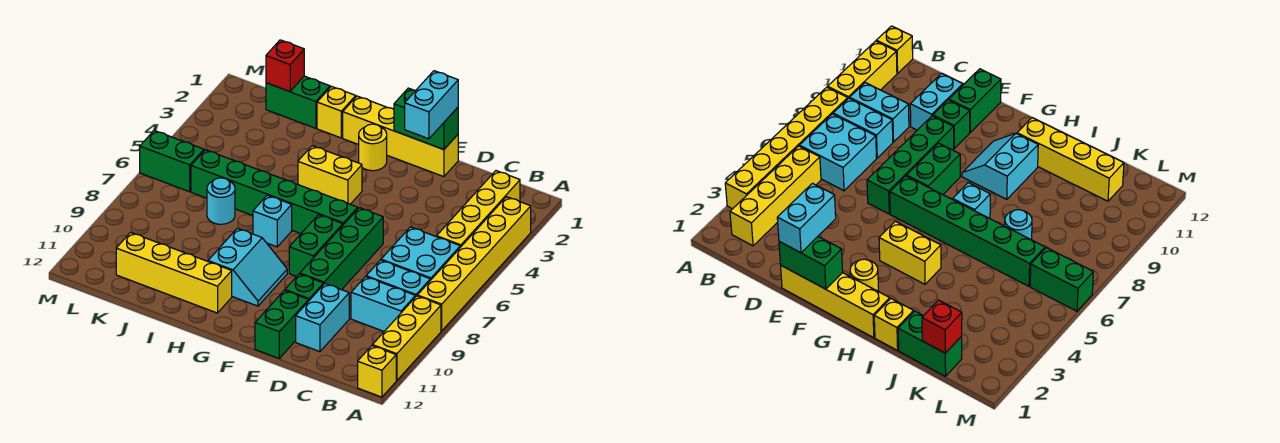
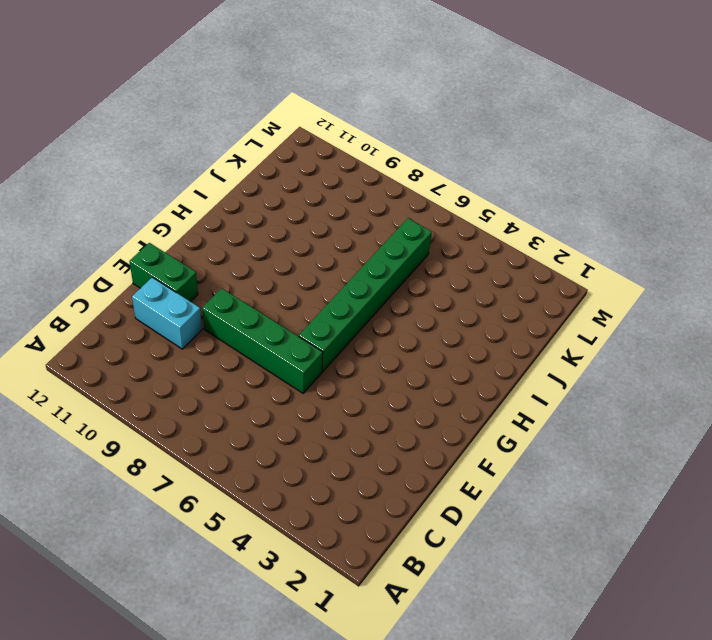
none -> yellow 1x6 brick [417,197,531,331]
none -> yellow 1x3 brick [372,296,441,381]
none -> yellow 1x1 brick [358,346,396,397]

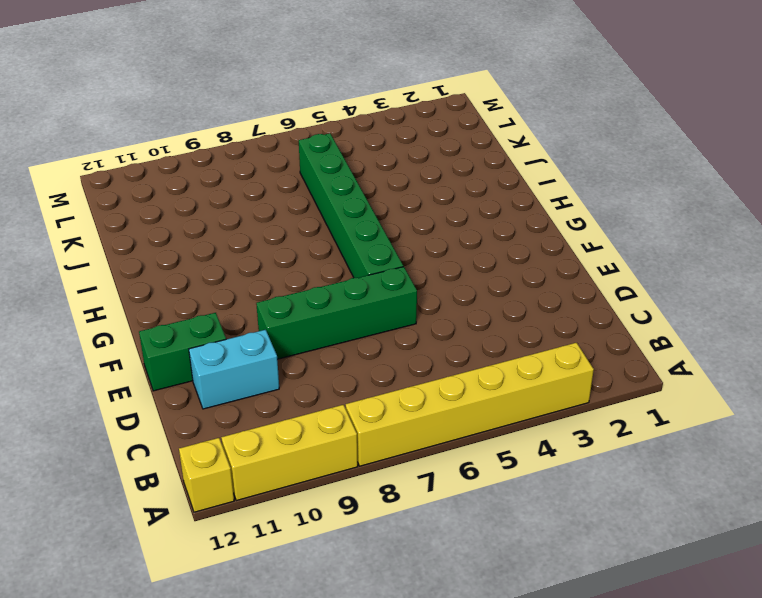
none -> yellow 1x4 brick [437,171,520,247]
none -> cyan 2x2 brick [381,227,460,280]
none -> cyan 1x2 brick [366,260,430,297]

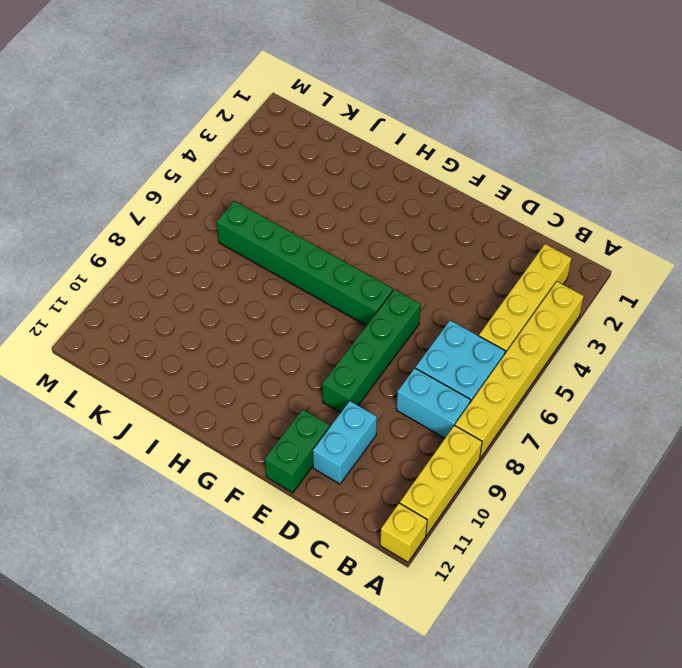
none -> cyan 1x2 brick [351,277,415,331]
none -> yellow 1x4 brick [343,96,458,177]
none -> green 1x1 brick [285,274,324,300]

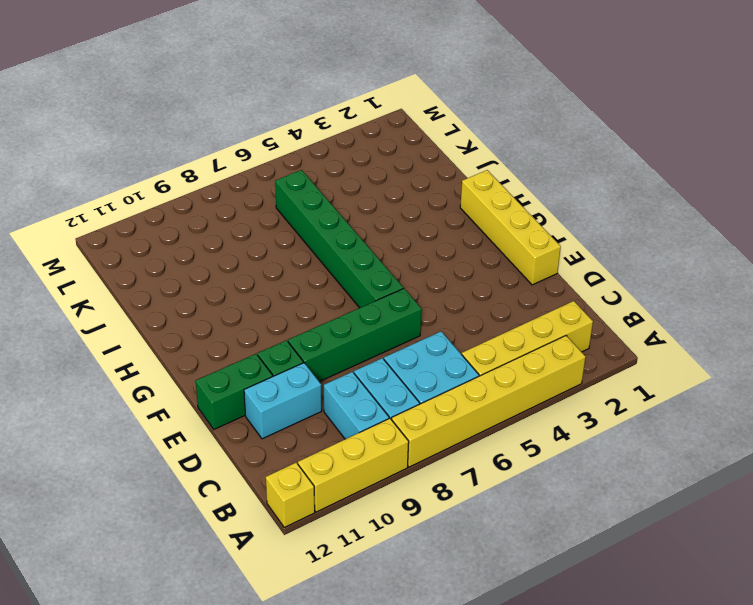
none -> green 1x2 brick [289,215,343,276]
none -> yellow 1x1 round brick [359,124,387,171]
none -> yellow 1x2 brick [298,146,362,204]

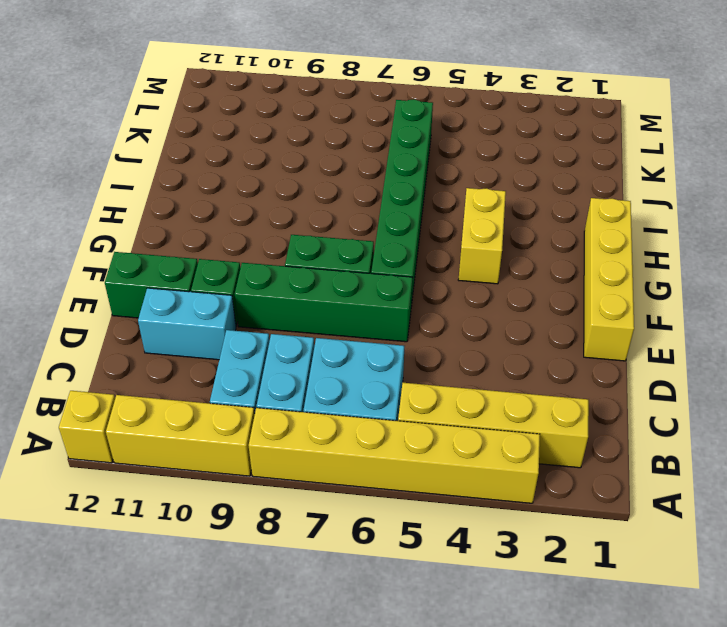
none -> yellow 1x1 round brick [359,124,387,171]
none -> cyan 2x2 slope [208,228,287,306]
none -> cyan 1x1 brick [253,195,292,247]

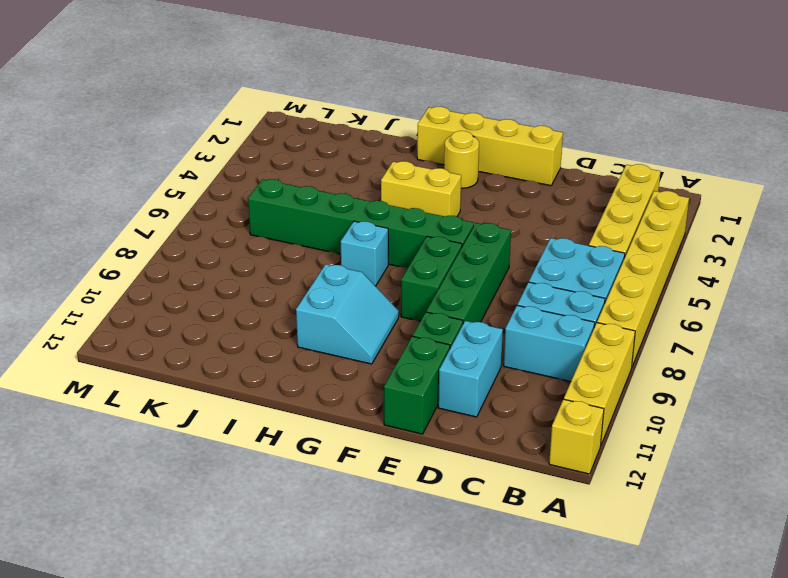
none -> yellow 1x4 brick [116,232,232,313]
none -> yellow 1x1 brick [317,86,356,138]
none -> green 1x2 brick [266,76,330,128]

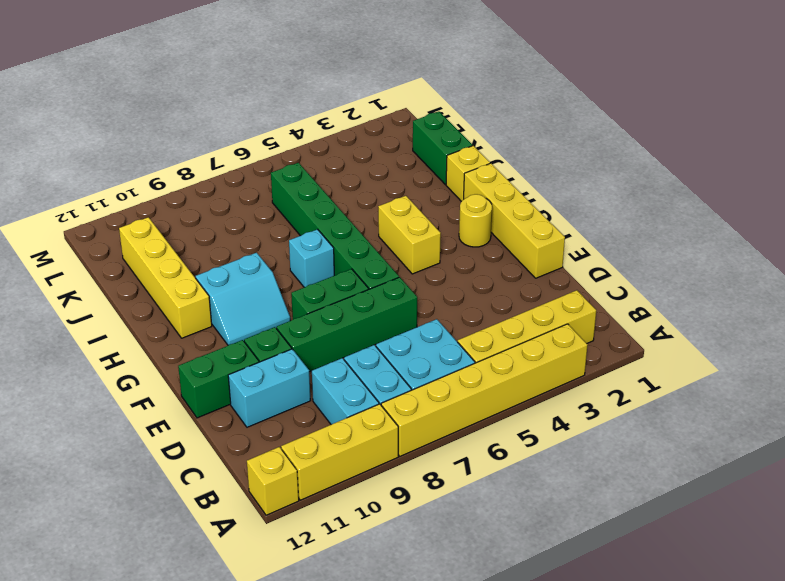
none -> cyan 1x1 round brick [207,178,235,224]
none -> green 1x2 brick [140,131,204,192]
none -> green 1x2 brick [394,88,458,150]

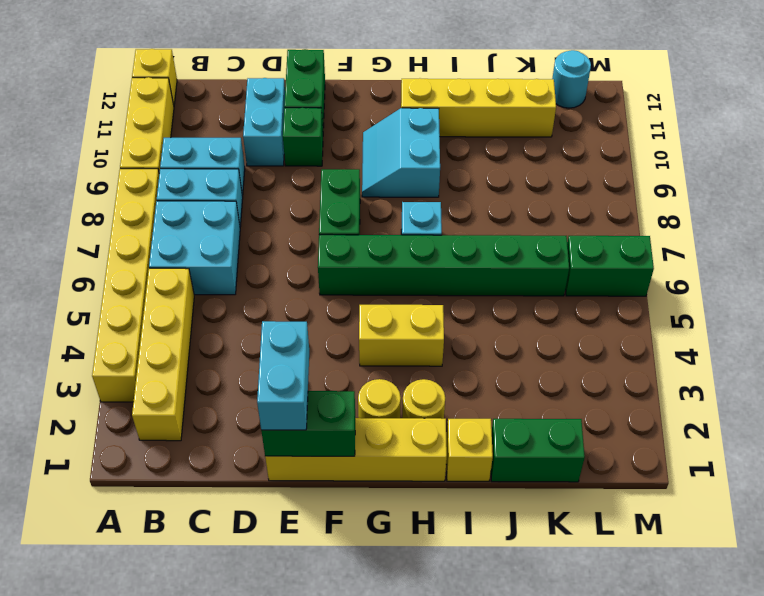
yellow 1x1 round brick [402,379,445,419] -> none
cyan 1x1 round brick [552,50,591,108] -> cyan 1x1 round brick moved to [207,178,235,224]
none -> green 1x4 brick [300,208,383,290]
none -> red 1x1 brick [266,40,304,92]

